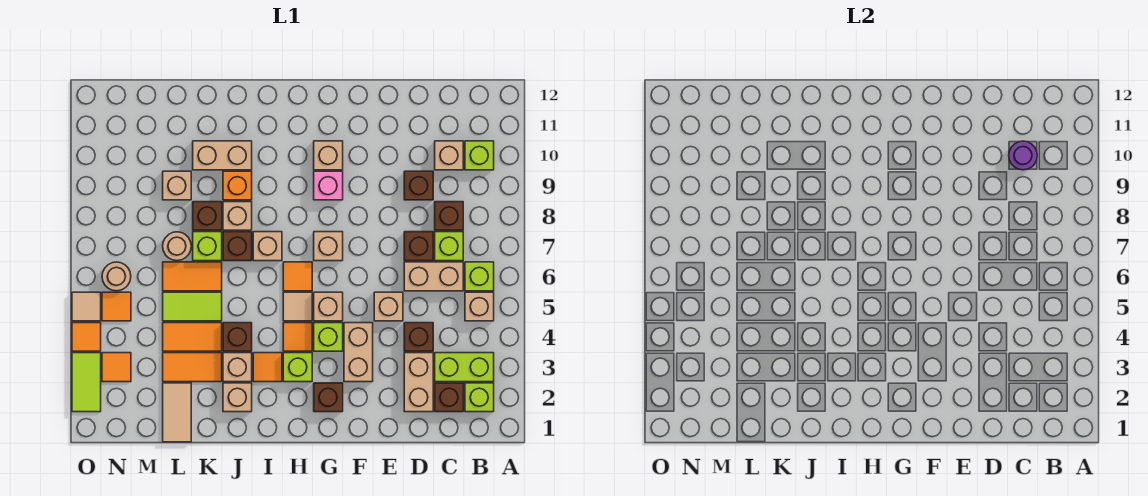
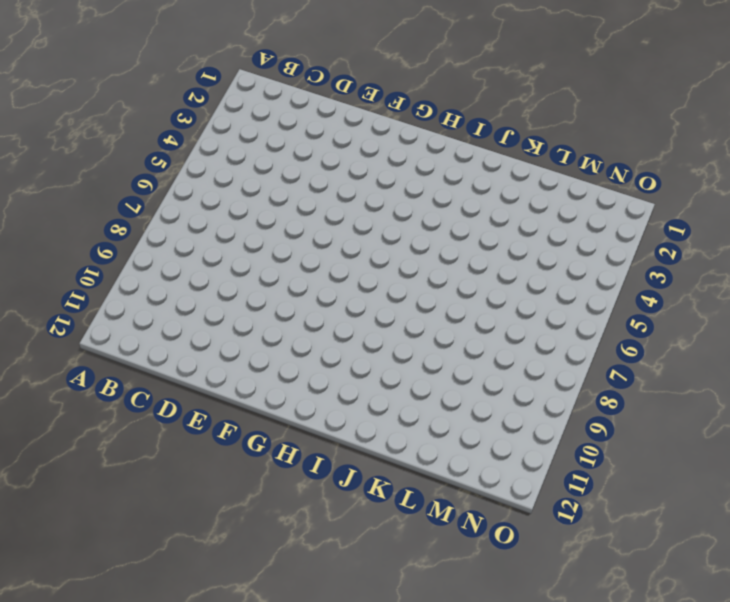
none -> lime 1x1 brick [465,383,494,412]
none -> lime 1x2 brick [435,353,494,382]
none -> tan 1x1 brick [465,292,494,321]
none -> lime 1x1 brick [465,262,494,291]

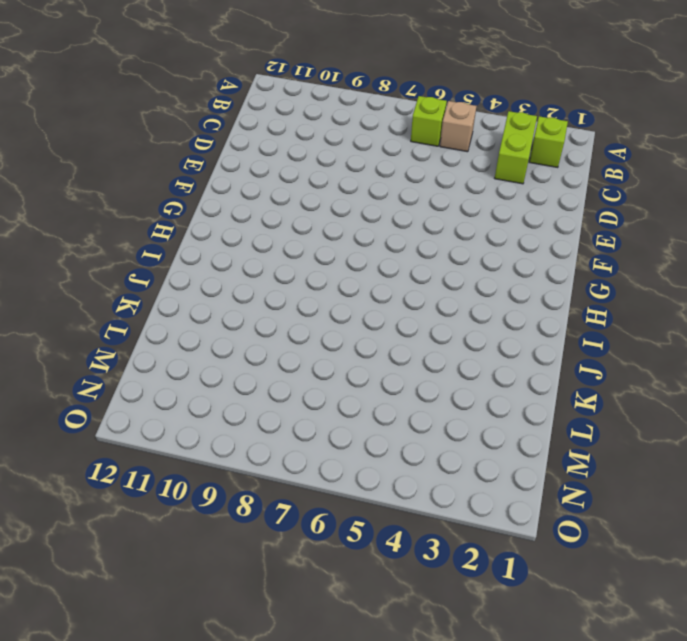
none -> lime 1x1 brick [465,141,494,170]
none -> brown 1x1 brick [435,383,463,412]
none -> tan 1x2 brick [404,262,463,291]
none -> lime 1x1 brick [435,232,463,261]

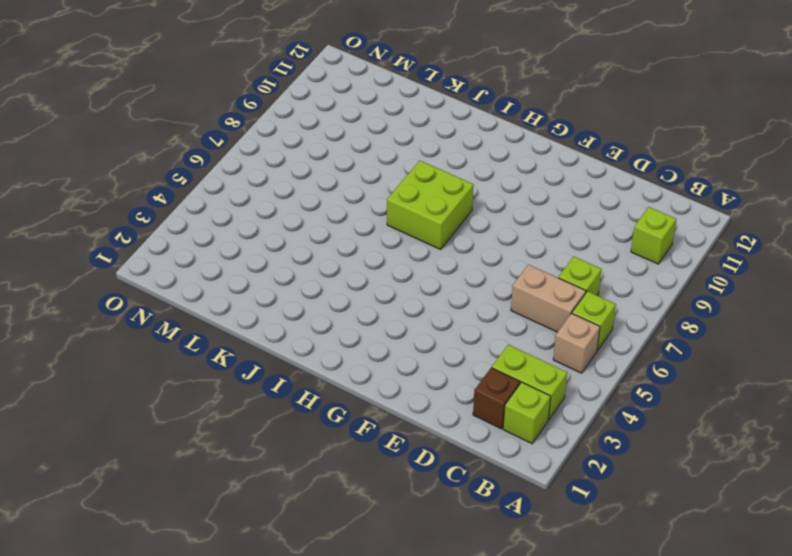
lime 2x2 brick [387,161,474,249] -> tan 1x1 brick [253,232,282,261]
none -> brown 1x1 brick [435,202,463,230]
none -> tan 1x1 brick [435,141,463,170]
none -> tan 1x2 brick [404,353,433,412]
none -> brown 1x1 brick [404,323,433,351]

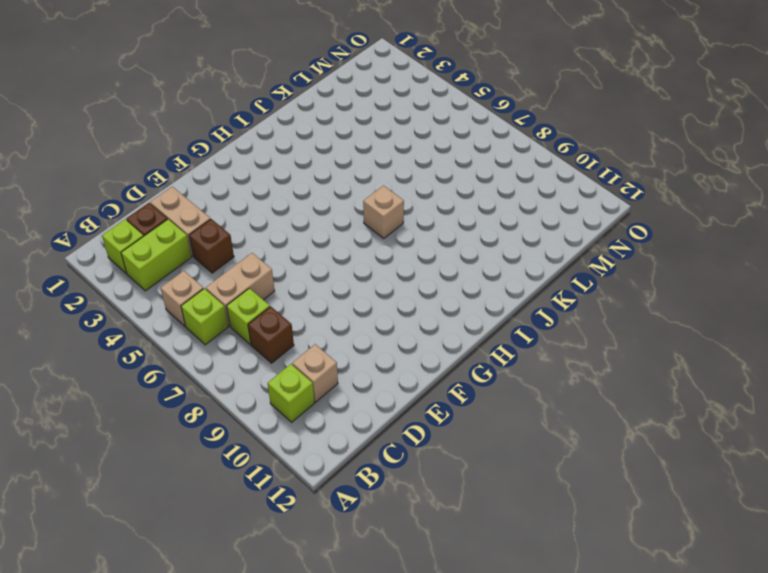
none -> brown 1x1 brick [404,232,433,261]
none -> brown 1x1 brick [404,171,433,200]
none -> tan 1x1 brick [374,292,403,321]
none -> tan 1x2 brick [344,323,373,382]

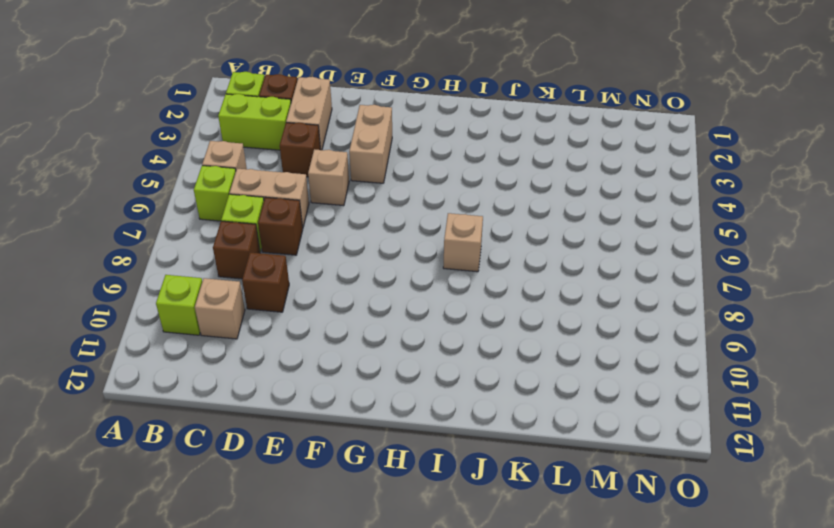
none -> brown 1x1 brick [314,383,343,412]
none -> lime 1x1 brick [314,323,343,351]
none -> tan 1x1 brick [314,292,343,321]
none -> tan 1x1 brick [314,232,343,261]

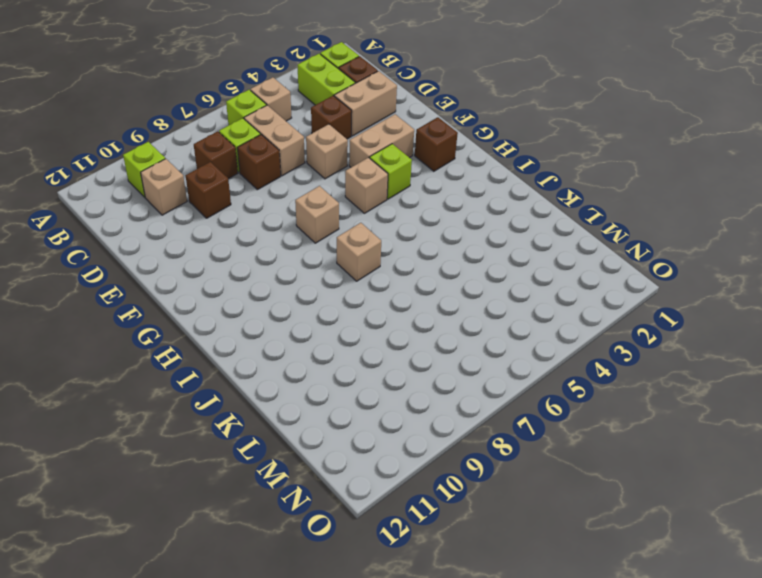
none -> pink 1x1 brick [314,171,343,200]
none -> tan 1x1 brick [314,141,343,170]
none -> lime 1x1 brick [283,353,312,382]
none -> orange 1x1 tile [283,323,312,351]

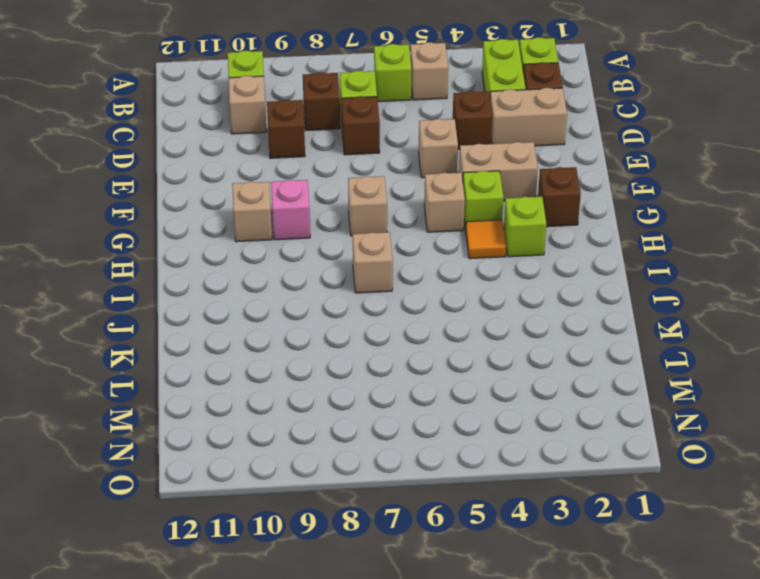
none -> tan 1x2 brick [404,262,463,291]
none -> tan 1x1 tile [283,292,312,321]
none -> orange 1x1 tile [283,262,312,291]
none -> orange 1x1 tile [253,353,282,382]

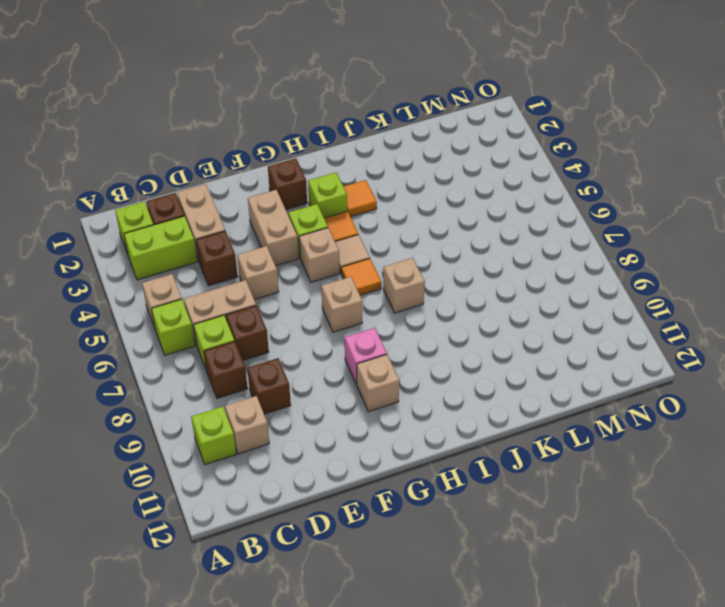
none -> tan 1x1 brick [223,383,252,412]
none -> tan 1x1 brick [223,353,252,382]
none -> brown 1x1 brick [223,323,252,351]
none -> brown 1x1 brick [223,232,252,261]

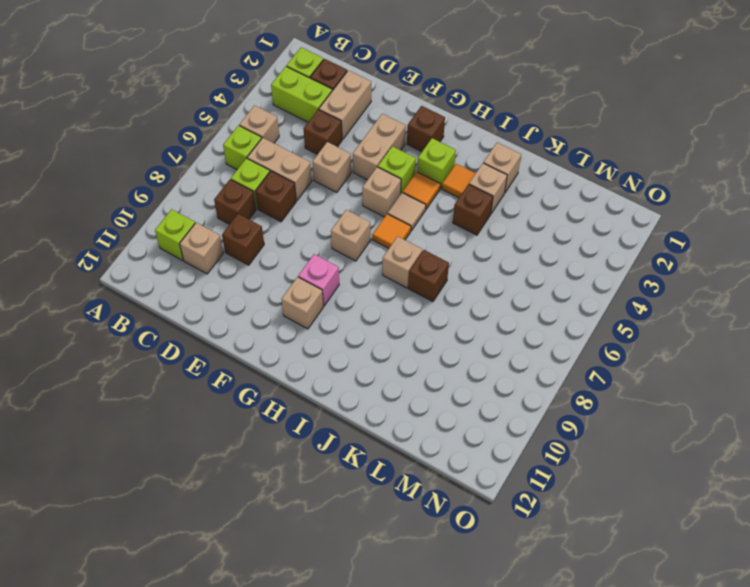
none -> tan 1x1 brick [223,202,252,230]
none -> orange 1x1 brick [223,171,252,200]
none -> tan 1x2 brick [193,141,252,170]
none -> orange 1x2 tile [163,353,222,382]

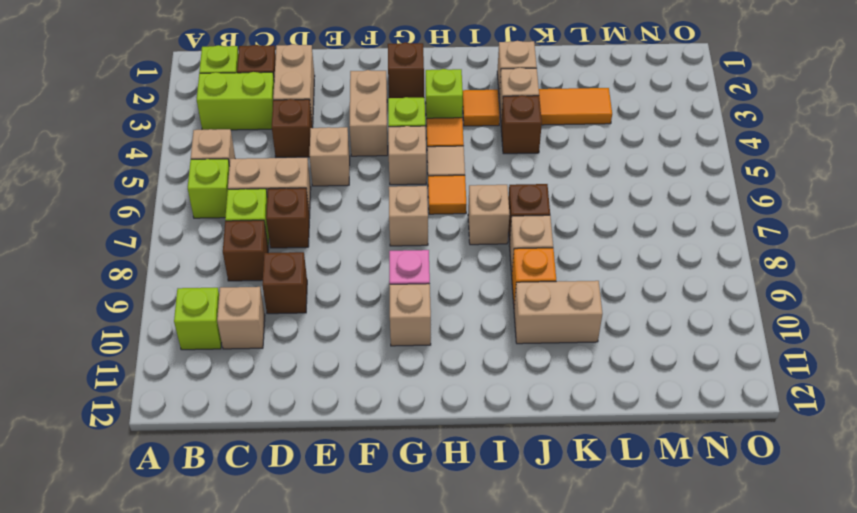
none -> orange 1x2 tile [163,323,222,351]
none -> lime 1x2 tile [163,292,222,321]
none -> orange 1x2 tile [163,262,222,291]
none -> lime 1x1 brick [193,232,222,261]

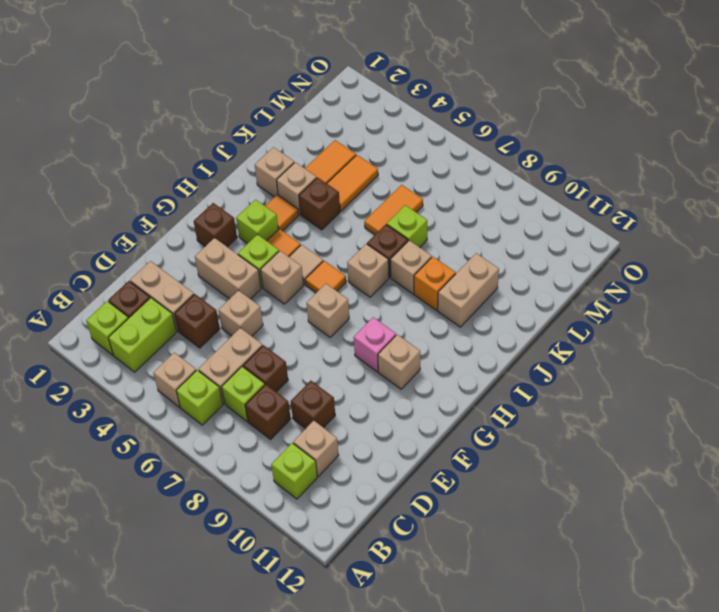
none -> lime 1x2 tile [163,292,222,321]
none -> brown 1x1 brick [193,202,222,230]
none -> tan 1x2 tile [163,383,191,442]
none -> tan 1x1 round brick [163,232,191,261]

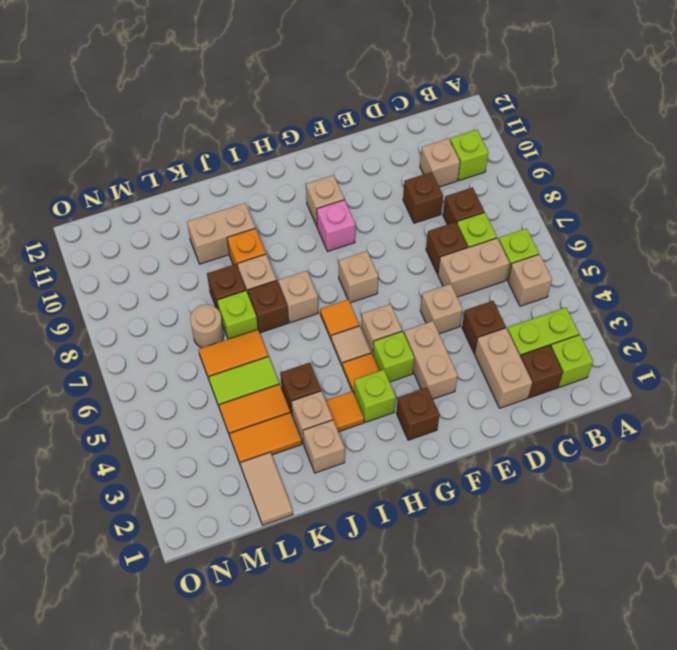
none -> tan 1x1 brick [163,171,191,200]
none -> orange 1x1 tile [102,353,131,382]
none -> orange 1x1 tile [102,292,131,321]
none -> tan 1x1 round brick [102,262,131,291]

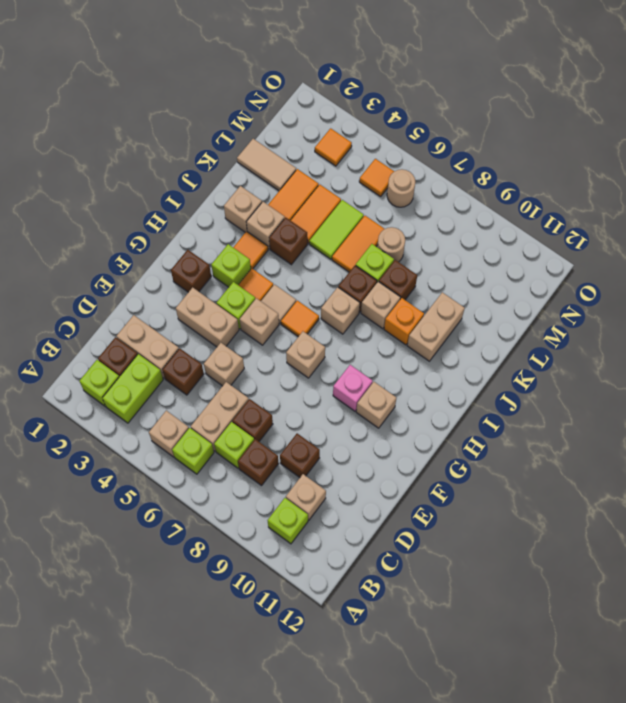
none -> tan 1x1 brick [163,171,191,200]
none -> lime 1x2 tile [72,353,101,412]
none -> orange 1x1 tile [72,323,101,351]
none -> tan 1x1 tile [72,292,101,321]

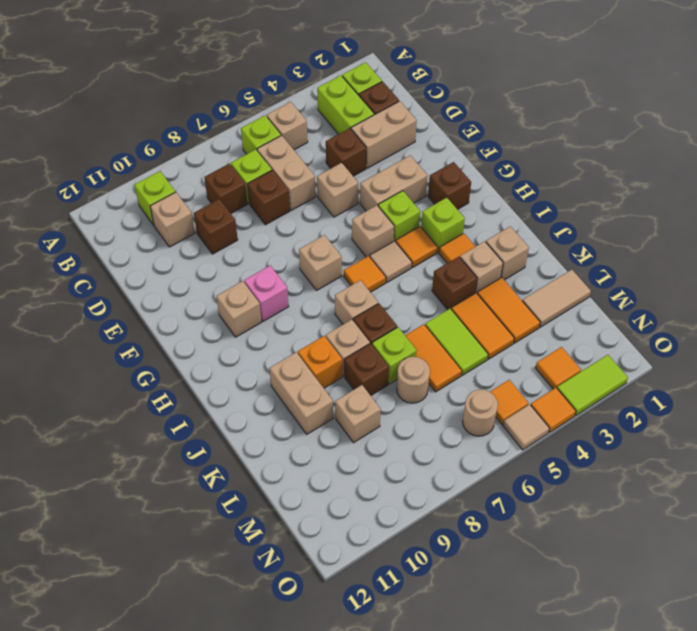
none -> purple 1x1 round brick [1009,141,1037,170]

